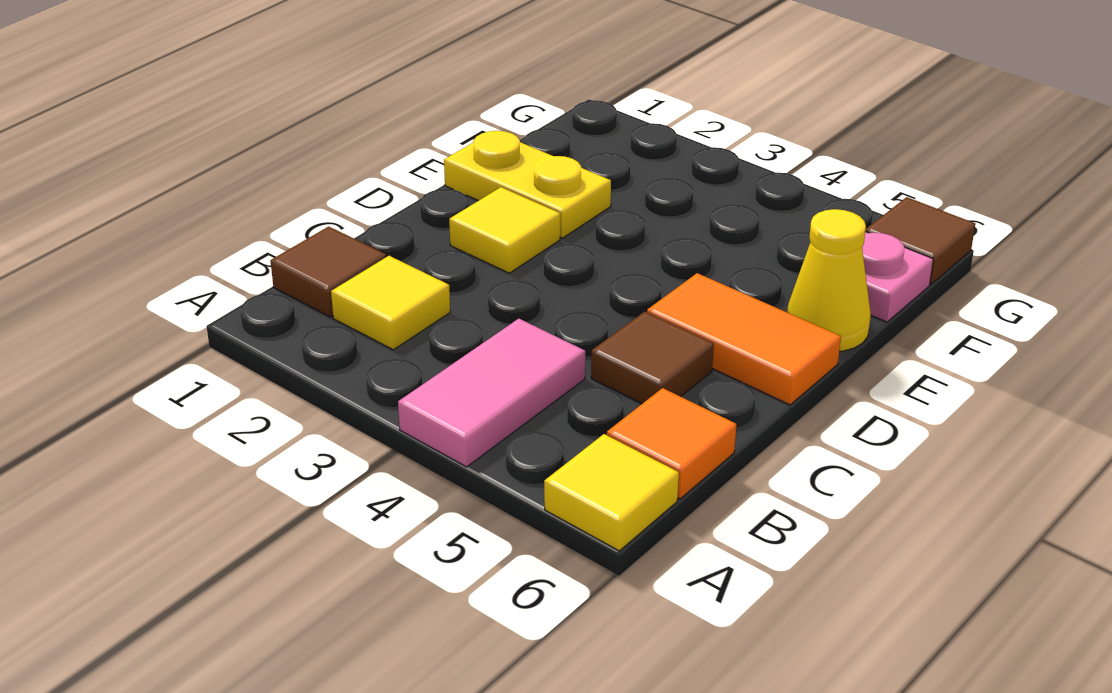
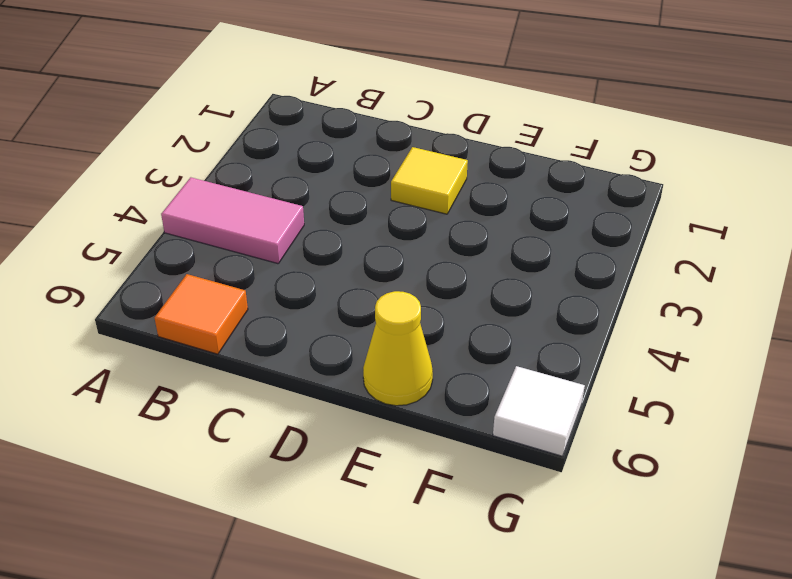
white 1x1 tile [493,366,585,456] -> brown 1x1 tile [865,197,975,284]
none -> yellow 1x1 tile [544,434,679,551]
none -> brown 1x1 tile [270,226,386,317]
none -> yellow 1x1 tile [331,256,450,350]

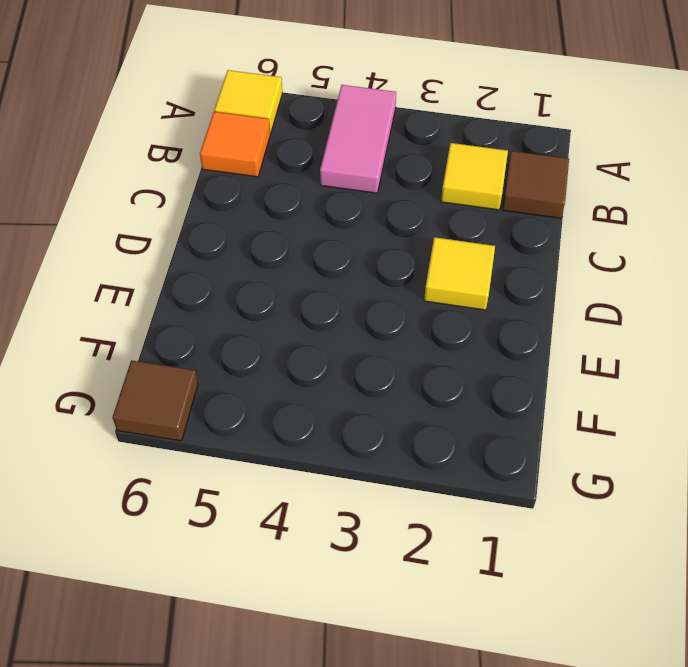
none -> brown 1x1 tile [591,312,714,404]
none -> orange 1x2 tile [647,273,841,405]
none -> yellow 1x2 plate [444,131,611,238]

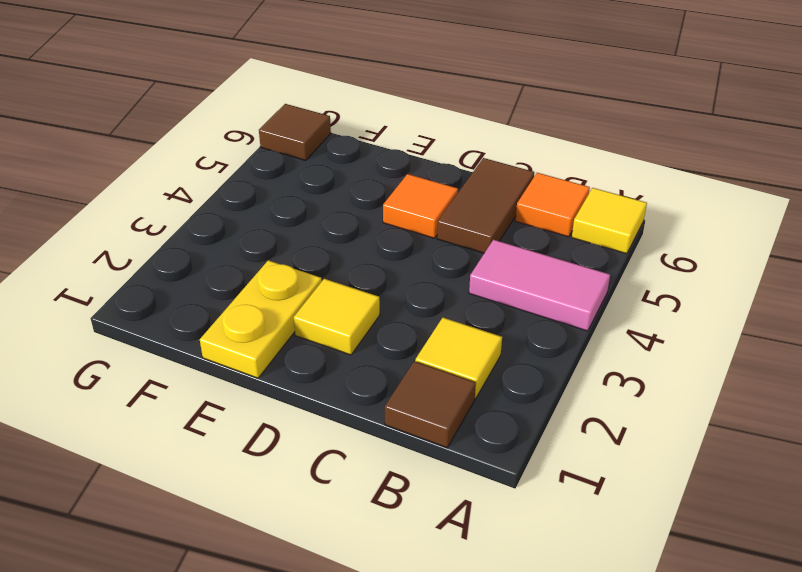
brown 1x2 tile [437,158,534,253] -> brown 1x1 tile [591,312,714,404]
orange 1x1 tile [383,174,458,238] -> orange 1x2 tile [647,273,841,405]
none -> yellow 1x1 cone [787,209,871,351]
none -> pink 1x1 plate [862,232,933,322]

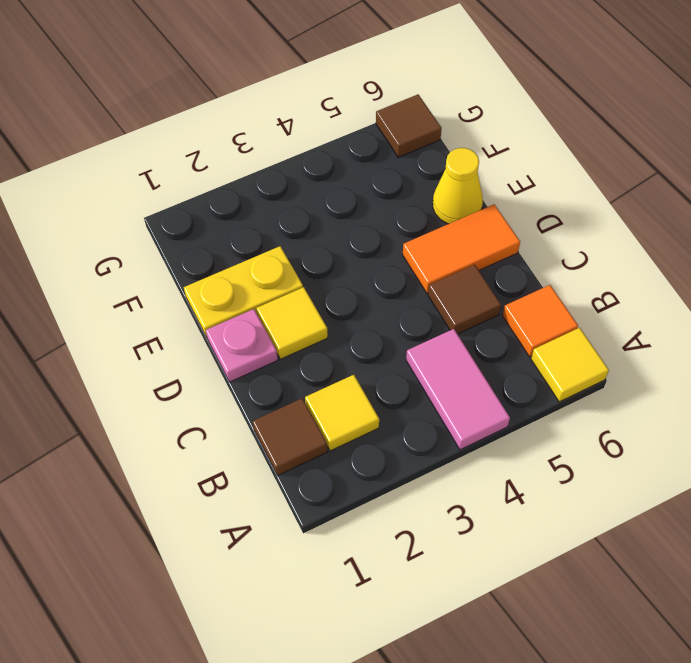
pink 1x1 plate [206,309,278,382] -> pink 1x1 plate moved to [862,232,933,322]

